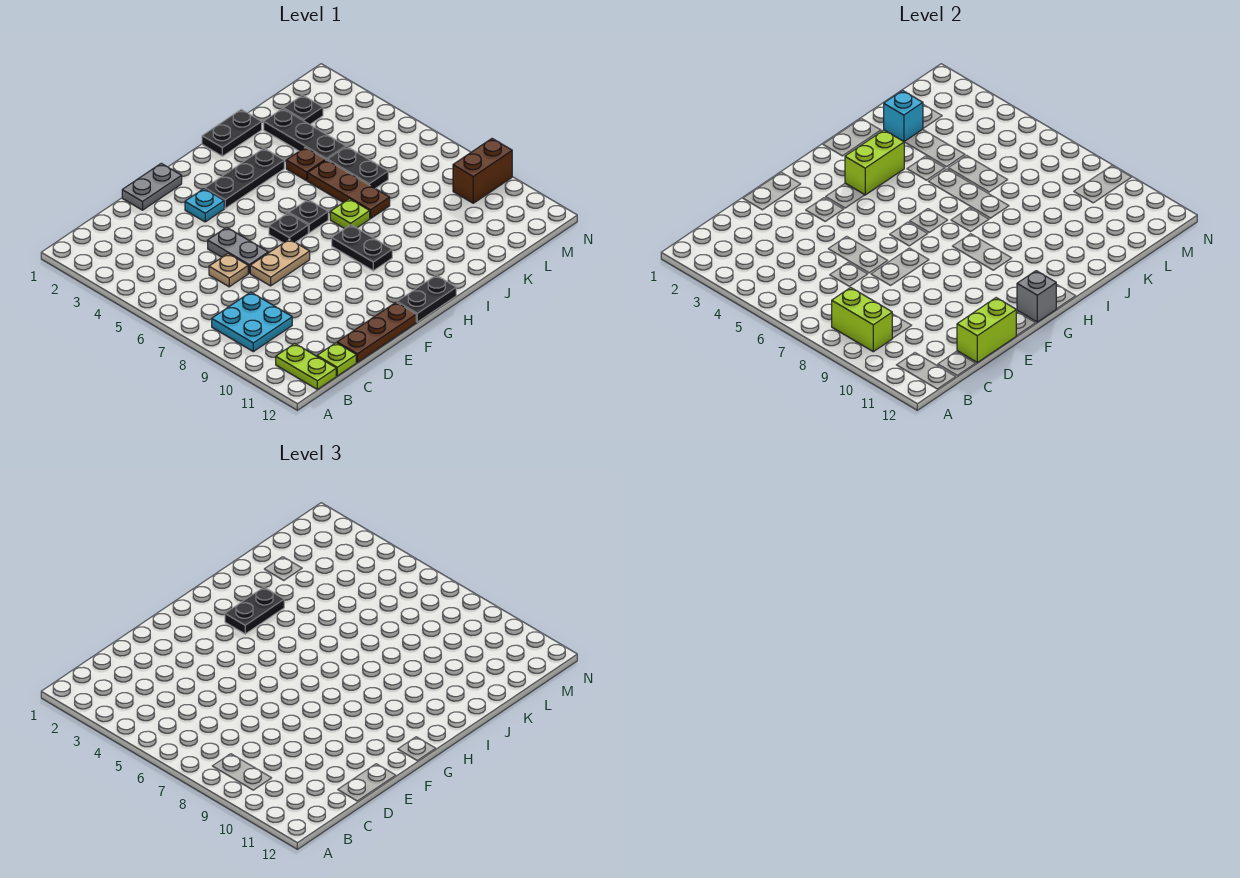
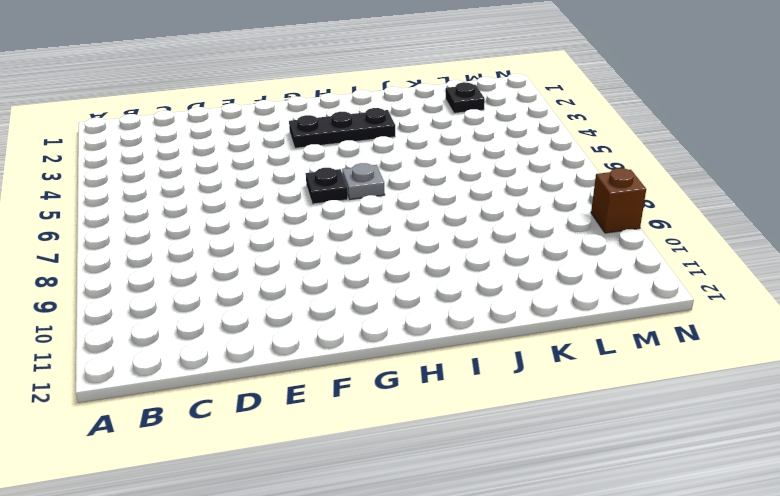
grey 1x1 plate [342,163,385,199] -> black 1x1 plate [289,200,328,233]
brown 1x1 brick [591,168,646,233] -> brown 1x2 brick [453,139,512,203]
none -> cyan 2x2 plate [212,292,292,352]
none -> lime 1x2 plate [276,344,336,389]
none -> lime 1x1 plate [317,343,356,376]

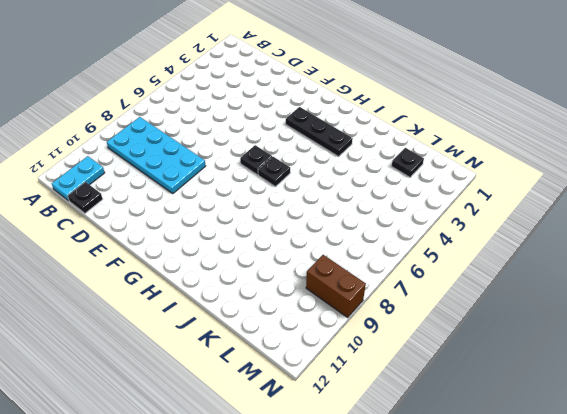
cyan 2x4 plate [107,117,206,194] -> cyan 2x2 plate [212,292,292,352]
cyan 1x2 plate [52,156,105,201] -> lime 1x2 plate [276,344,336,389]
black 1x1 plate [68,182,103,213] -> lime 1x1 plate [317,343,356,376]
none -> tan 1x1 plate [209,254,248,287]
none -> brown 1x3 plate [337,302,416,362]
none -> grey 1x2 plate [122,163,182,210]

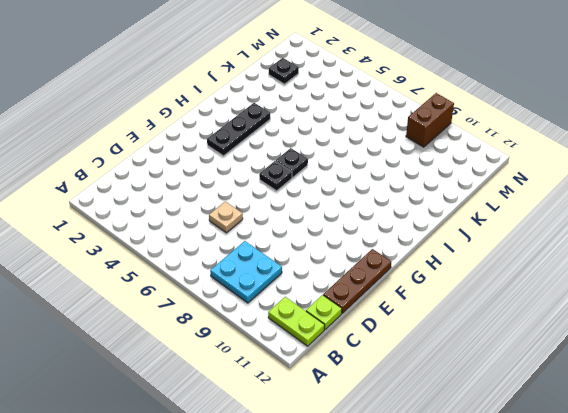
none -> grey 1x2 plate [122,163,182,210]
none -> grey 1x2 plate [208,227,268,273]
none -> tan 1x2 plate [250,239,310,286]

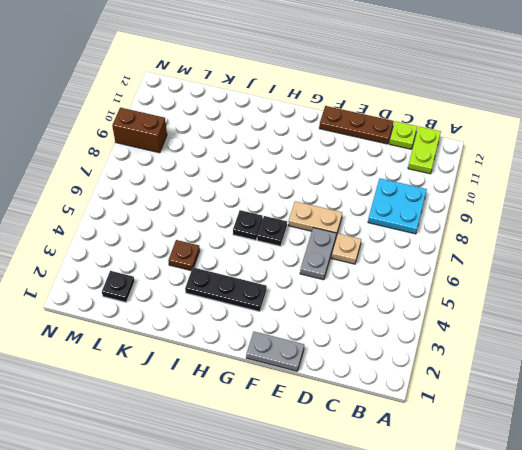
none -> cyan 1x1 plate [185,189,224,222]
none -> black 1x2 plate [397,275,456,322]
none -> black 1x2 plate [332,225,392,271]

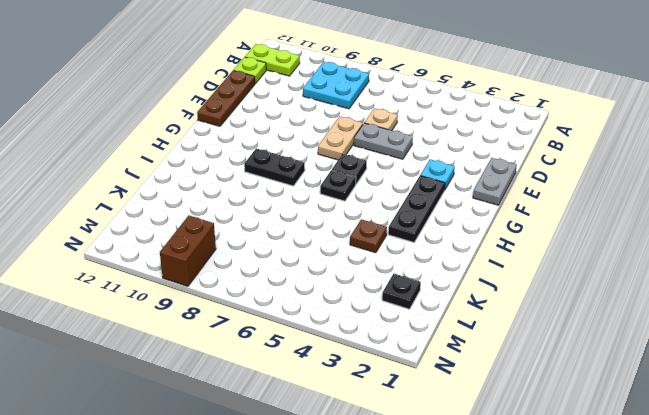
none -> black 1x2 plate [397,275,456,322]
none -> black 1x2 plate [202,110,262,156]
none -> lime 1x1 plate [330,199,370,229]

